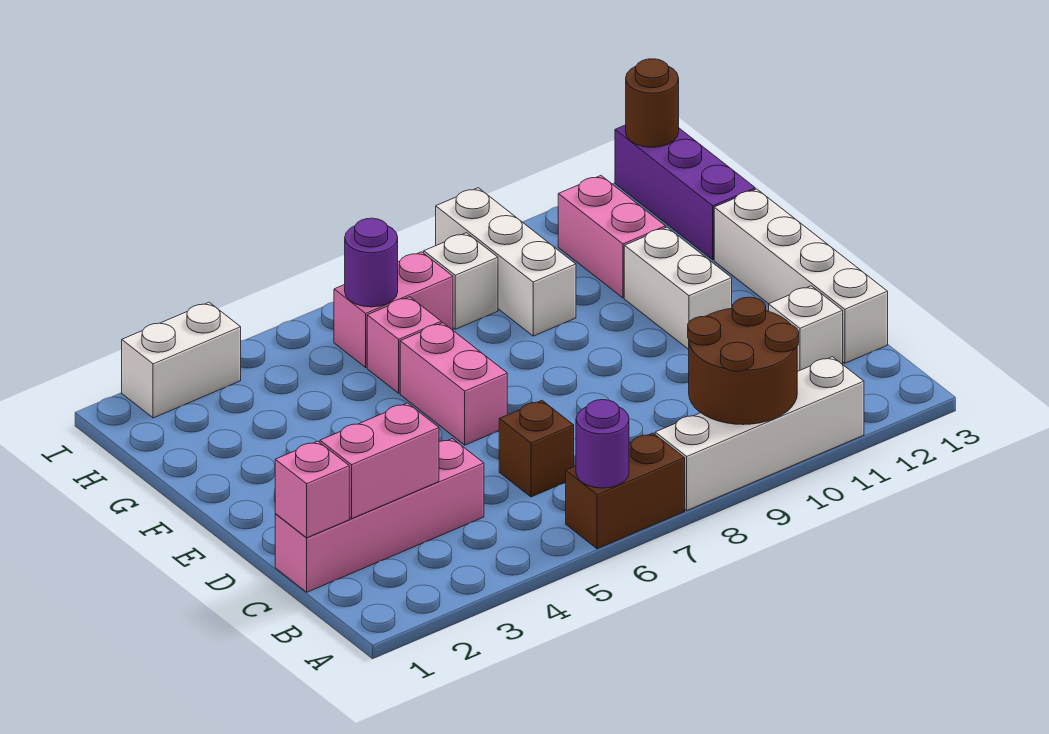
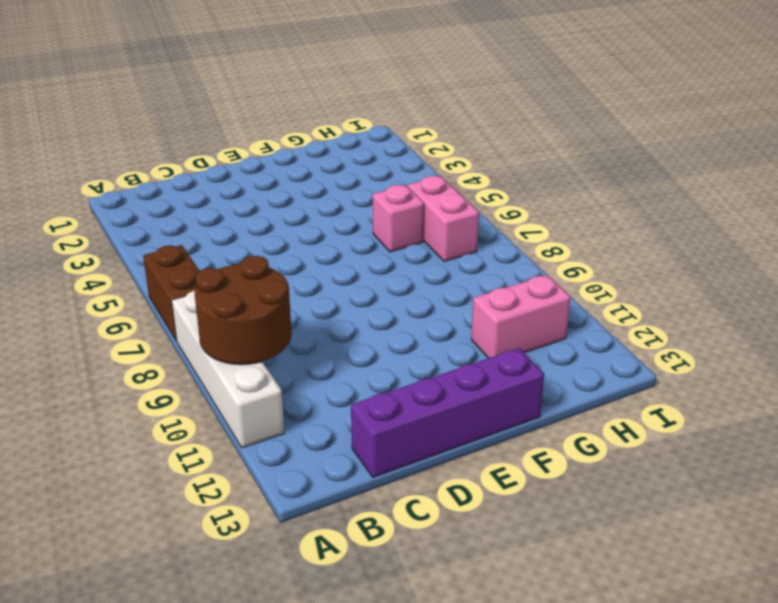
purple 1x4 brick [351,348,544,477] -> white 1x4 brick [714,189,888,363]
none -> pink 1x4 brick [275,439,484,592]
none -> brown 1x1 brick [499,401,574,497]
none -> white 1x1 brick [769,286,843,371]

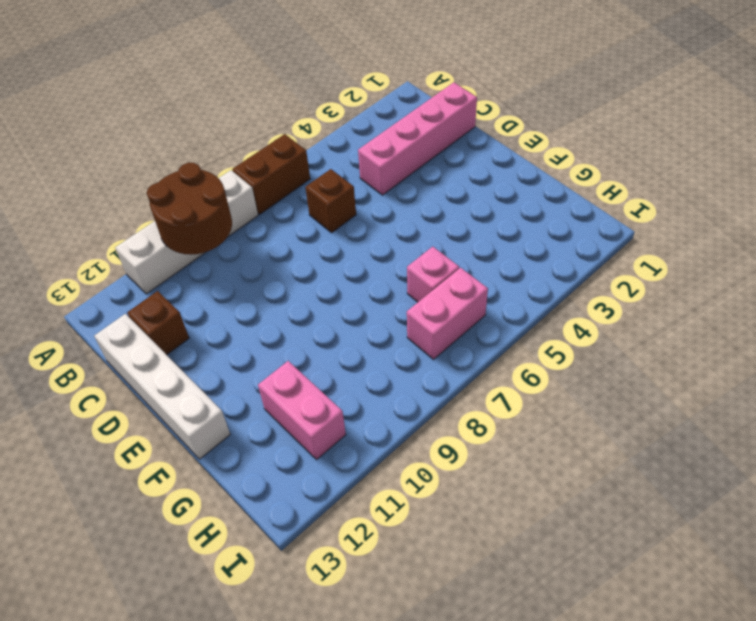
brown 1x1 brick [127,291,189,355] -> white 1x1 brick [769,286,843,371]
none -> pink 1x2 brick [400,323,507,445]
none -> white 1x2 brick [624,227,732,349]
none -> white 1x3 brick [436,188,576,336]

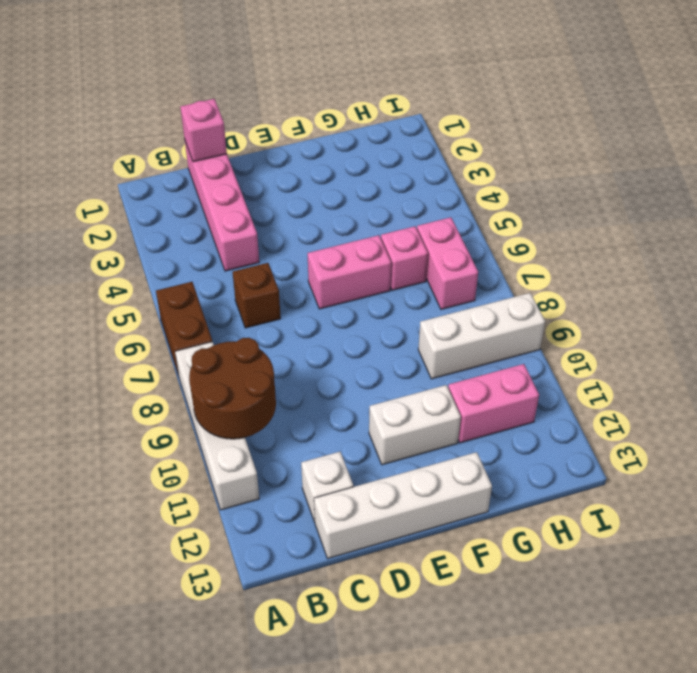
none -> purple 1x3 brick [615,125,755,260]
none -> white 1x1 brick [424,233,498,329]
none -> white 1x2 brick [122,302,241,418]

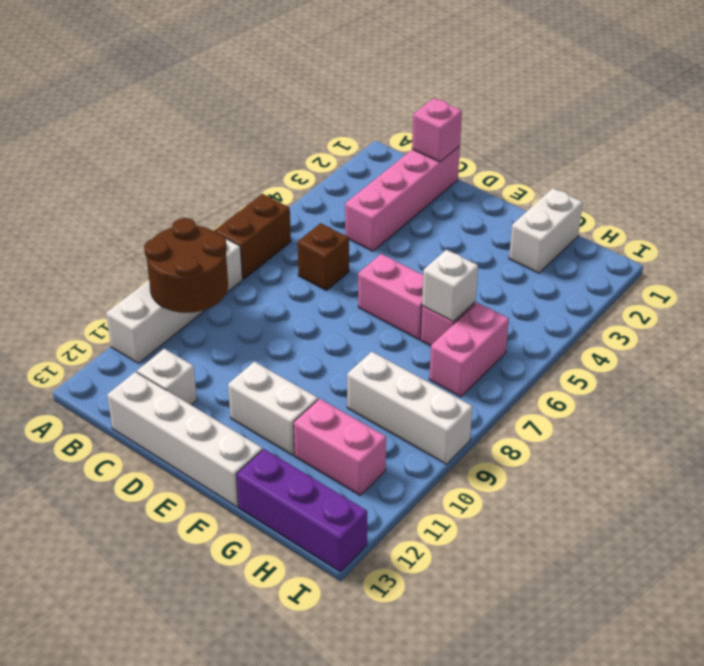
white 1x2 brick [509,188,583,273] -> white 1x2 brick moved to [122,302,241,418]
white 1x1 brick [422,250,478,322] -> white 1x1 brick moved to [424,233,498,329]
none -> purple 1x1 round brick [576,400,629,488]
none -> pink 1x2 brick [320,403,439,519]
none -> purple 1x1 round brick [345,218,398,307]

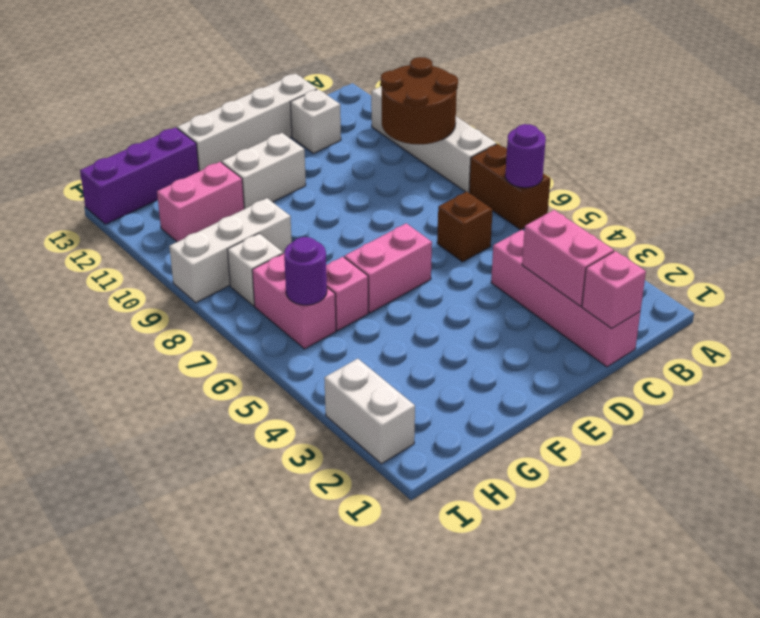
none -> brown 1x1 round brick [626,59,679,147]

